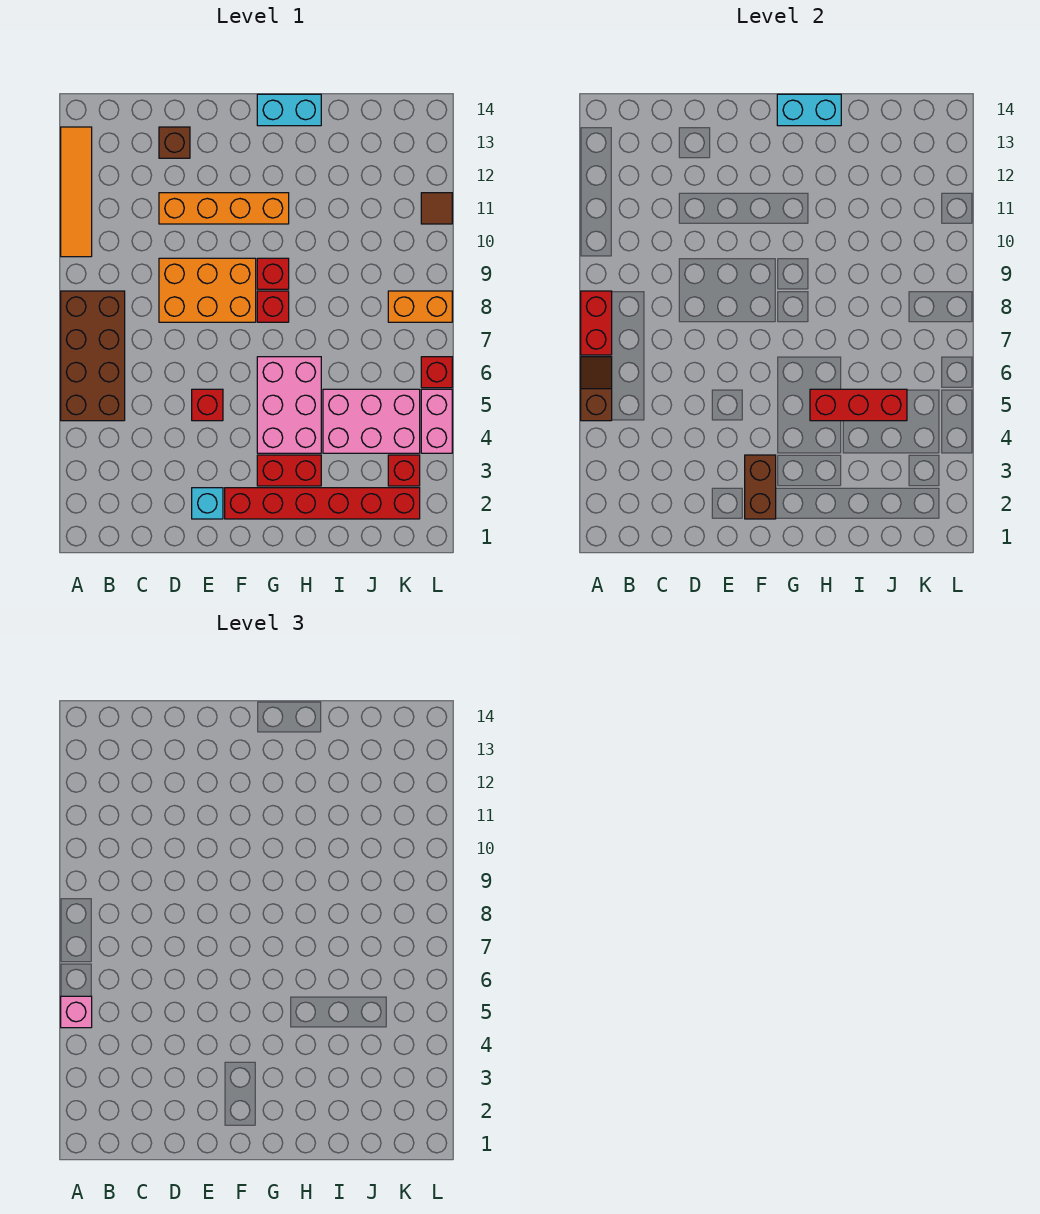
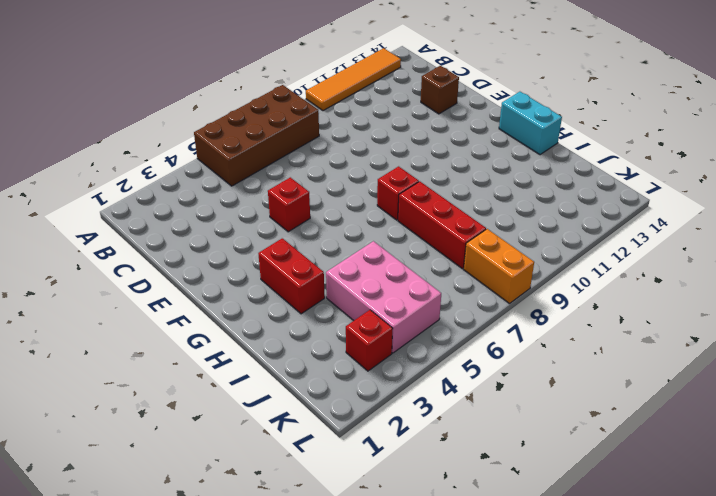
red 1x3 brick [398,181,486,269] -> red 1x3 brick moved to [810,389,907,421]
none -> orange 2x3 brick [159,258,256,322]
none -> orange 1x4 brick [159,193,289,224]
none -> cyan 1x1 brick [192,488,223,519]

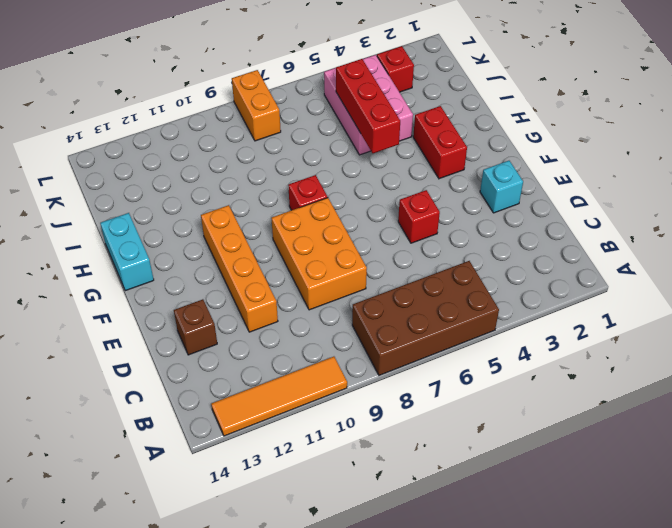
none -> red 1x6 brick [225,488,420,519]
none -> pink 2x3 brick [257,357,321,453]
none -> red 1x1 brick [257,258,289,289]

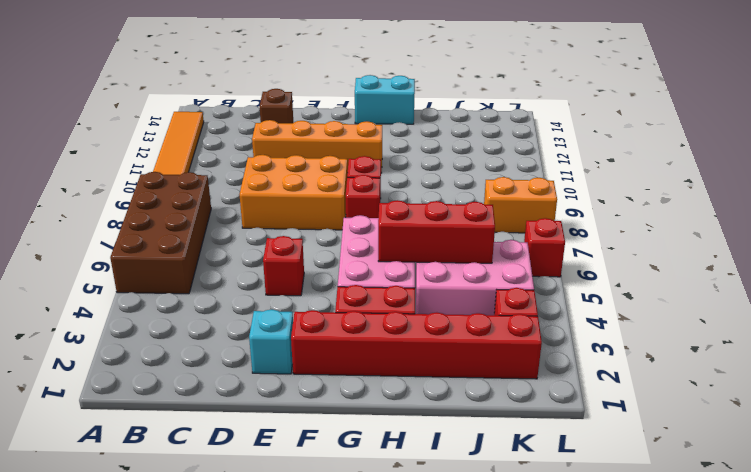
none -> pink 1x2 brick [421,389,452,453]
none -> brown 1x1 tile [421,193,452,224]
none -> brown 1x2 slope [581,357,612,421]

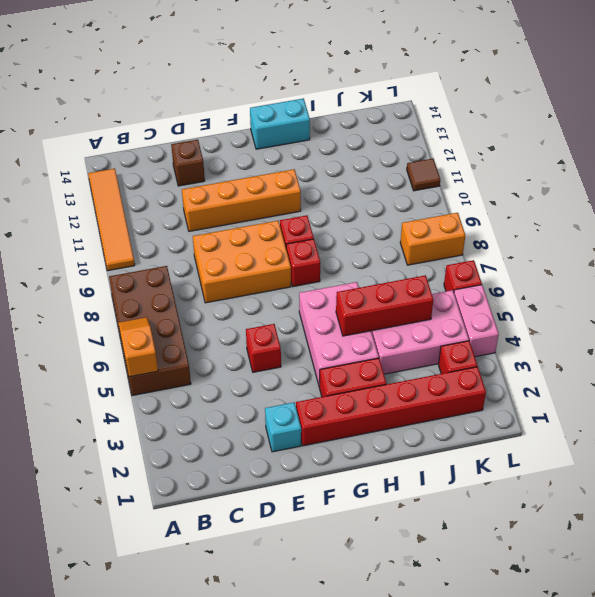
orange 1x2 slope [118,317,158,377] -> brown 1x2 slope [581,357,612,421]
none -> red 1x2 brick [581,291,612,355]
none -> brown 1x2 brick [745,455,776,519]
none -> cyan 1x2 brick [777,94,841,126]

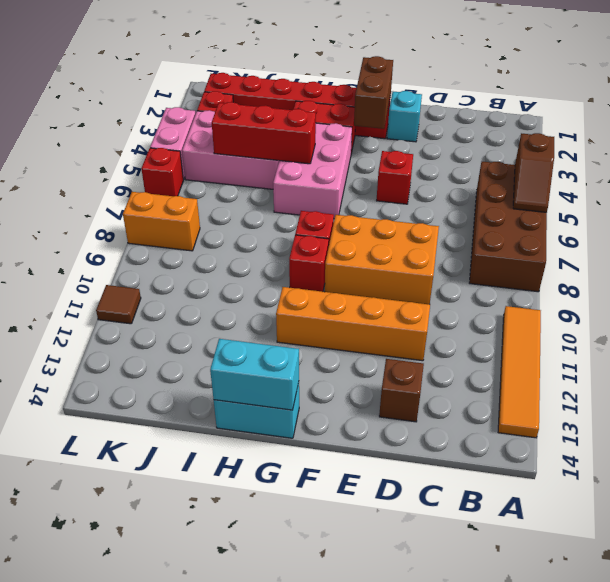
none -> red 1x2 brick [581,291,612,355]
none -> pink 1x1 brick [61,996,92,1028]

